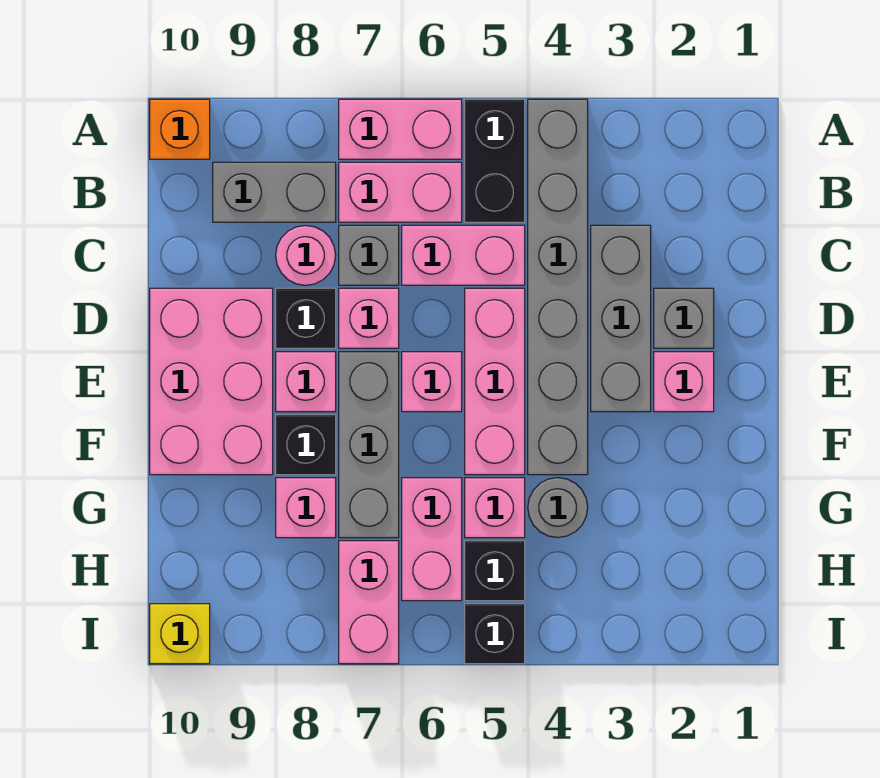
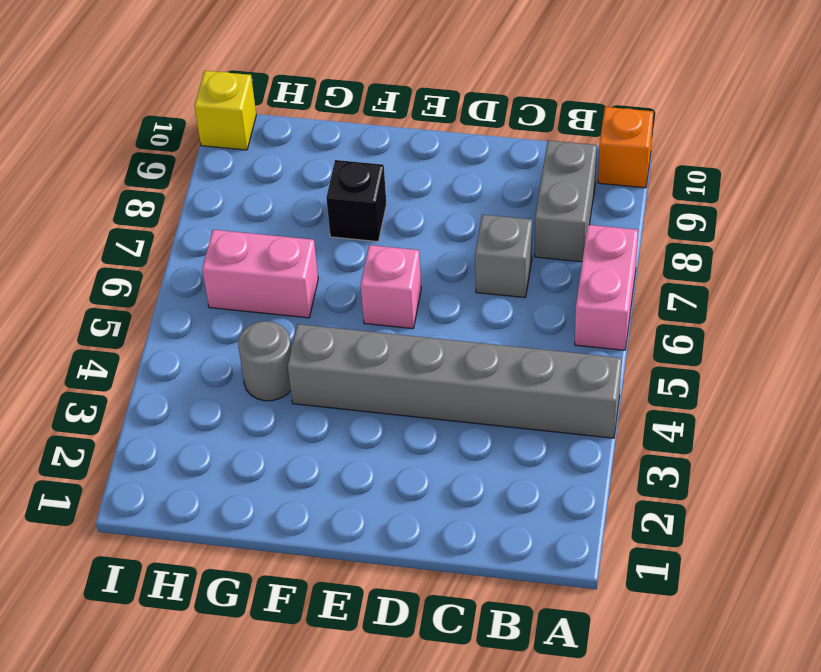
none -> black 1x2 brick [465,99,525,222]
none -> pink 1x2 brick [339,162,462,222]
none -> grey 1x3 brick [591,225,651,412]

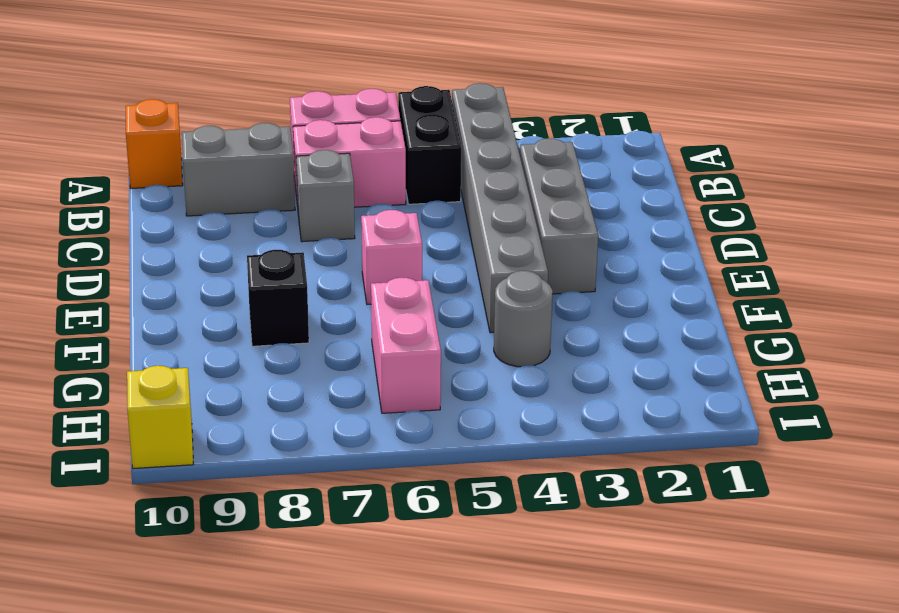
none -> pink 1x2 brick [402,225,525,285]
none -> pink 1x1 round brick [276,225,336,285]
none -> grey 1x1 brick [654,288,714,348]

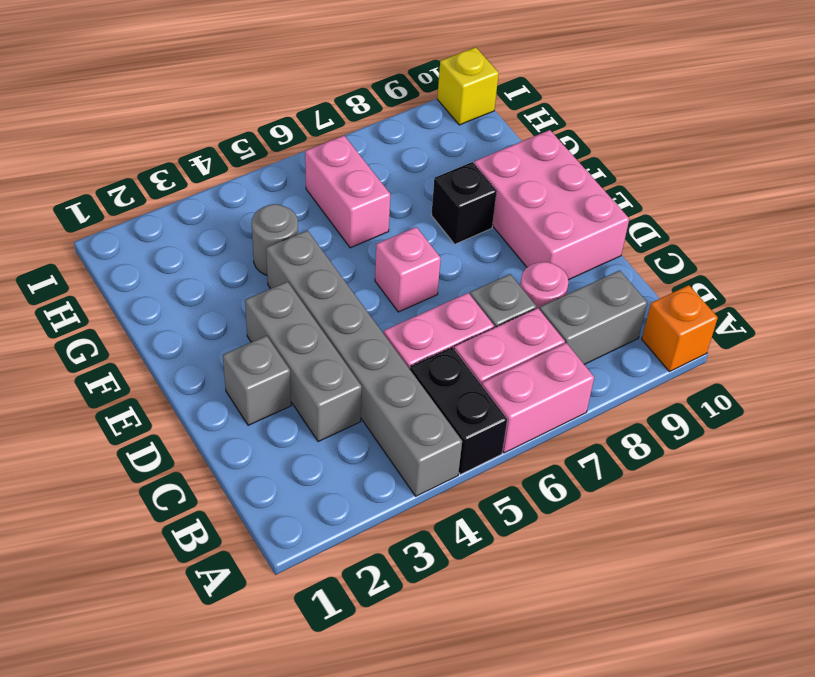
none -> pink 1x3 brick [465,288,525,475]
none -> pink 1x1 brick [339,288,399,348]
none -> black 1x1 brick [276,288,336,348]

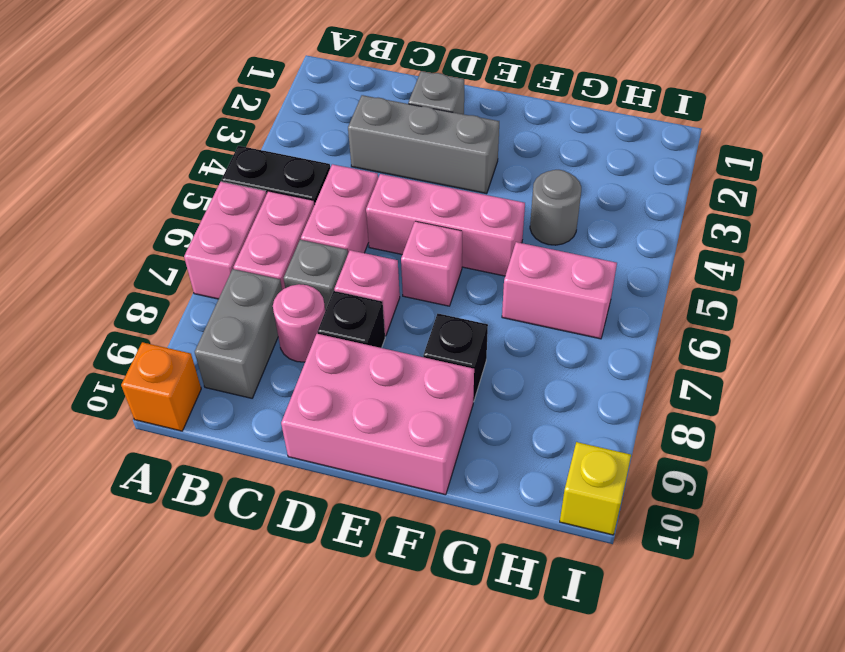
none -> grey 1x6 brick [528,99,588,475]
none -> pink 1x1 brick [654,352,714,412]
none -> grey 1x3 brick [339,352,399,538]

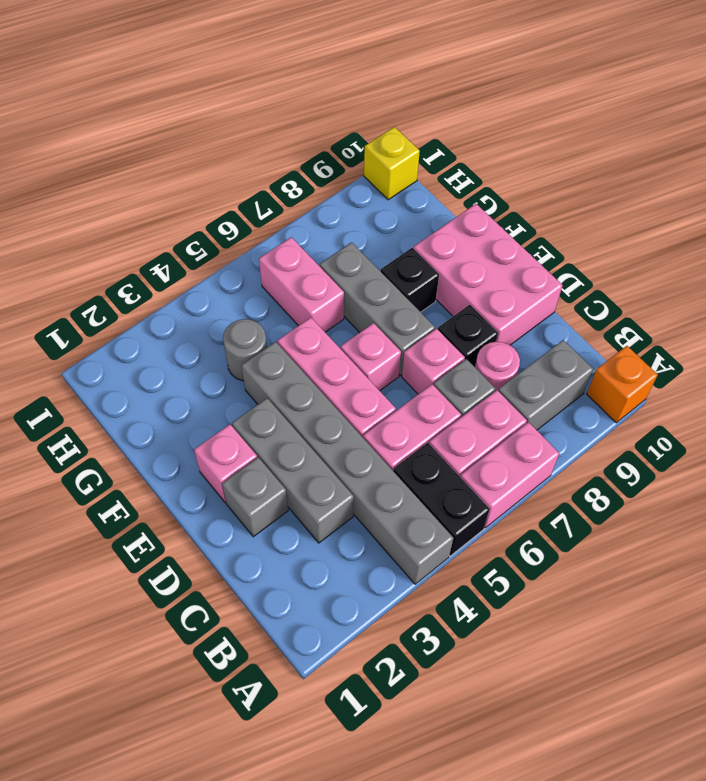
none -> pink 1x1 brick [276,352,336,412]
none -> pink 1x1 brick [465,478,525,538]
none -> pink 1x1 brick [276,478,336,538]

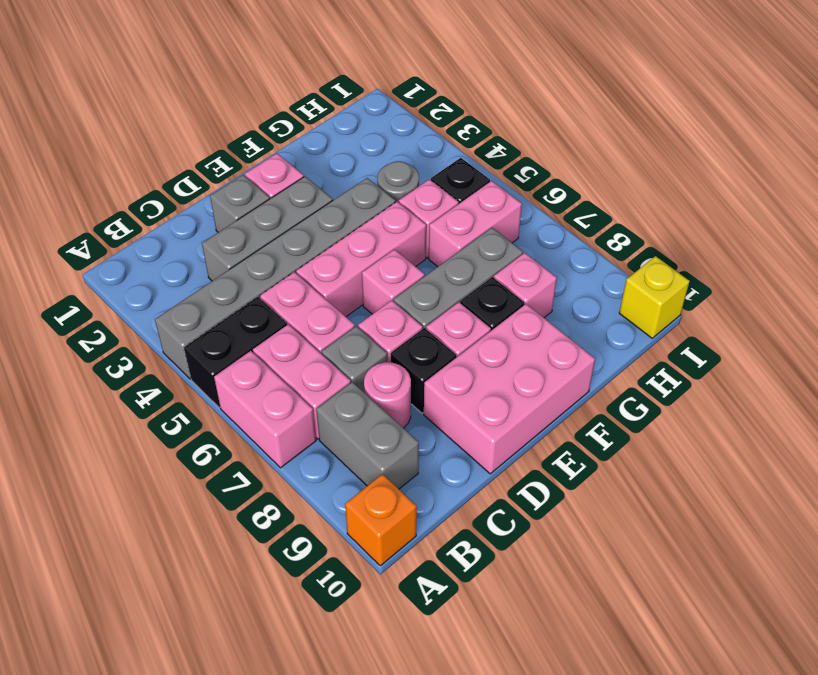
none -> pink 1x2 brick [339,541,399,664]
none -> black 1x1 brick [465,604,525,664]

